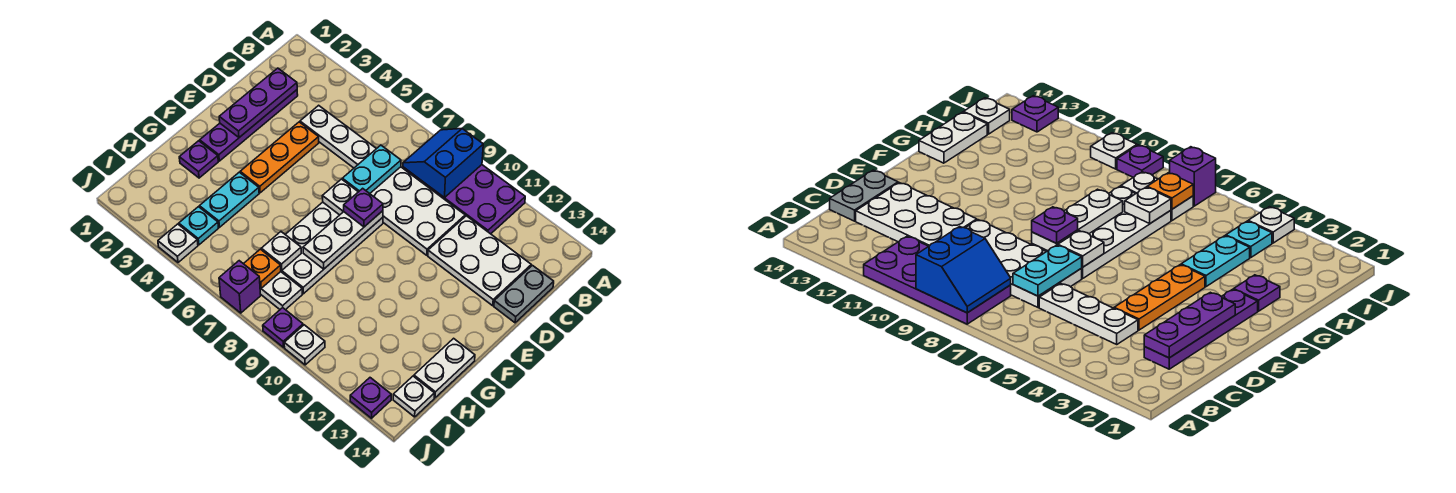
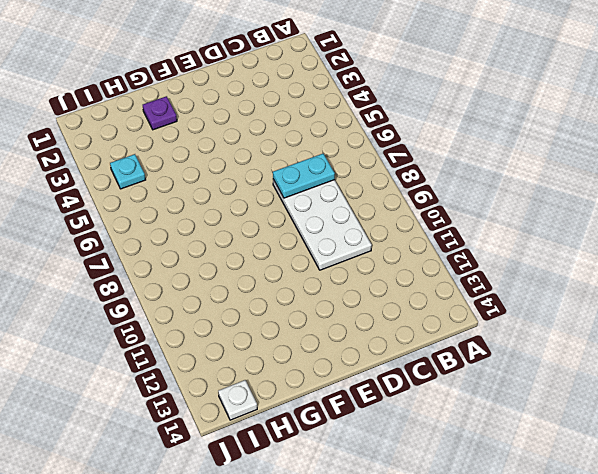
none -> purple 2x4 plate [403,165,525,234]
none -> purple 1x4 plate [200,90,298,161]
none -> white 1x3 plate [300,105,376,168]

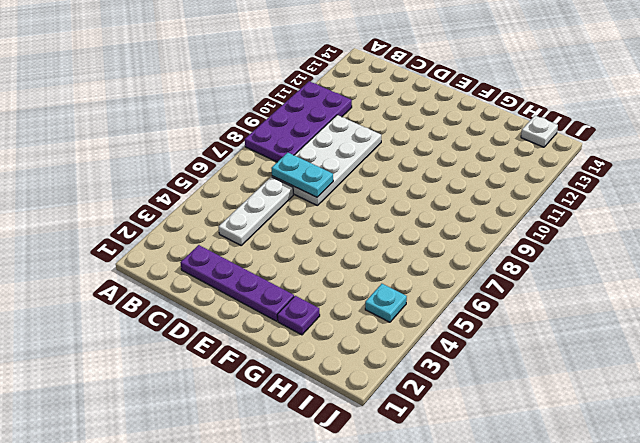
none -> white 2x3 plate [428,216,531,306]
none -> grey 1x2 plate [494,265,554,323]
none -> orange 1x3 plate [240,122,319,193]

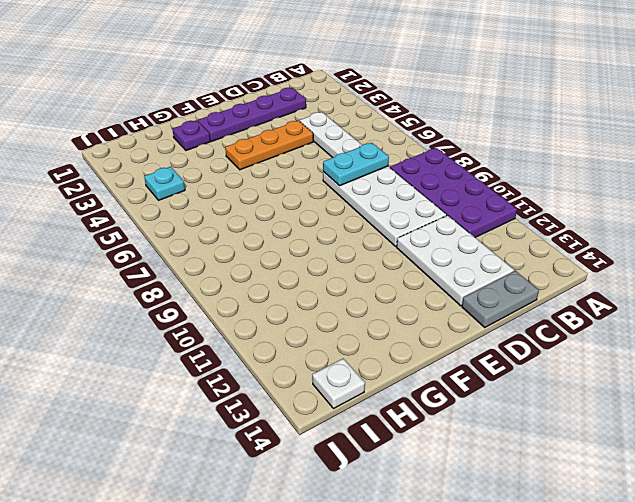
none -> white 2x4 plate [281,202,383,294]
none -> cyan 1x2 plate [200,172,259,227]
none -> white 1x2 plate [414,338,475,398]

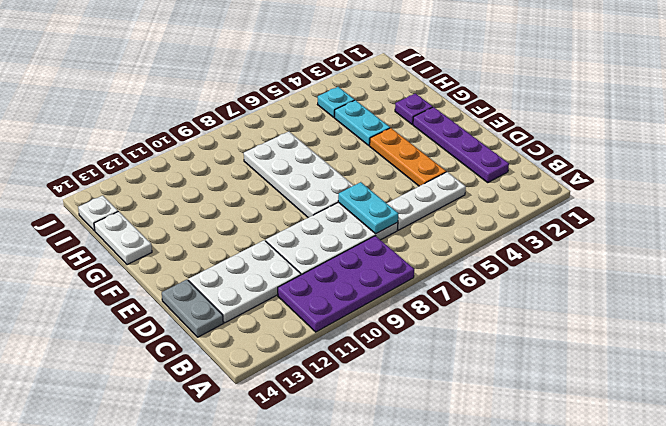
none -> white 1x2 plate [260,272,302,310]
none -> white 1x1 plate [158,224,198,262]
none -> purple 1x1 brick [219,261,261,313]

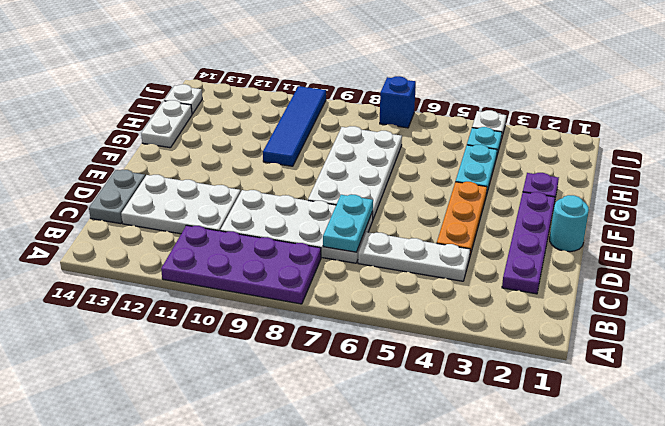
cyan 1x1 round brick [550,195,589,252] -> none
blue 1x4 tile [263,86,326,166] -> white 1x1 plate [284,325,325,365]
blue 1x1 brick [380,76,416,128] -> purple 1x1 brick [219,261,261,313]
none -> white 1x2 plate [260,272,302,310]
none -> purple 1x1 plate [263,308,303,347]
none -> purple 1x1 plate [350,378,391,418]

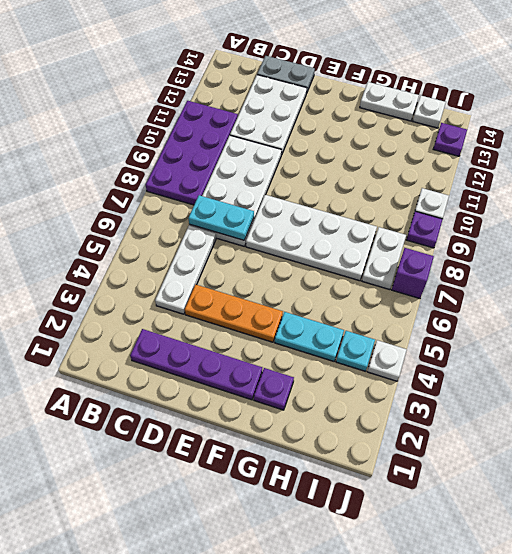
none -> blue 2x2 slope [403,129,483,197]
none -> purple 1x3 plate [219,68,297,137]
none -> white 1x1 plate [322,179,358,215]

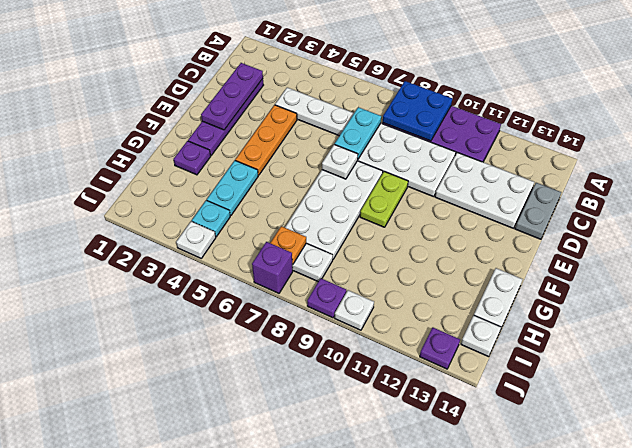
blue 2x2 plate [383,81,452,141] -> blue 2x2 slope [403,129,483,197]
lime 1x2 plate [360,171,408,227] -> none
none -> white 1x3 plate [303,211,383,269]
none -> white 1x1 plate [261,232,301,270]
none -> purple 1x1 plate [344,188,383,227]

